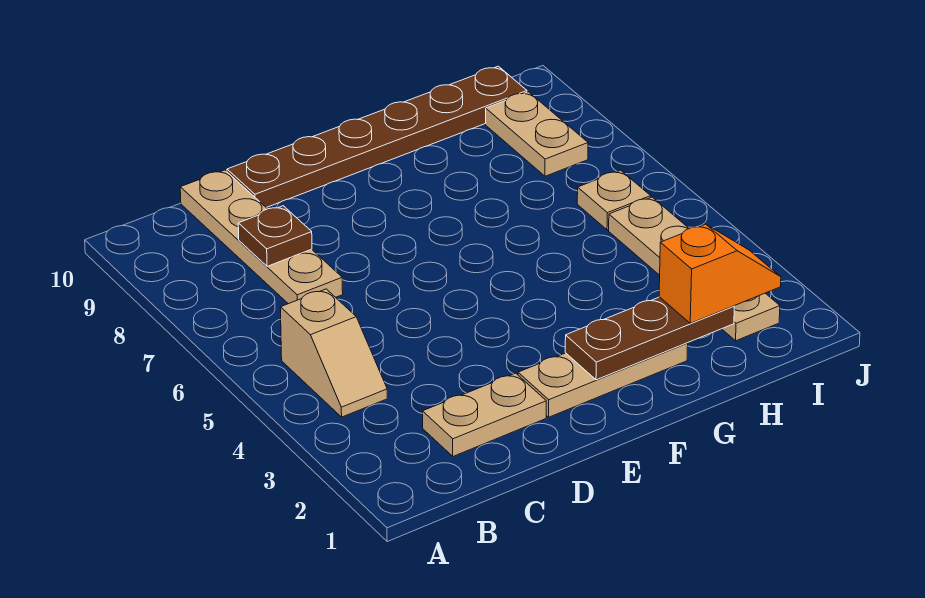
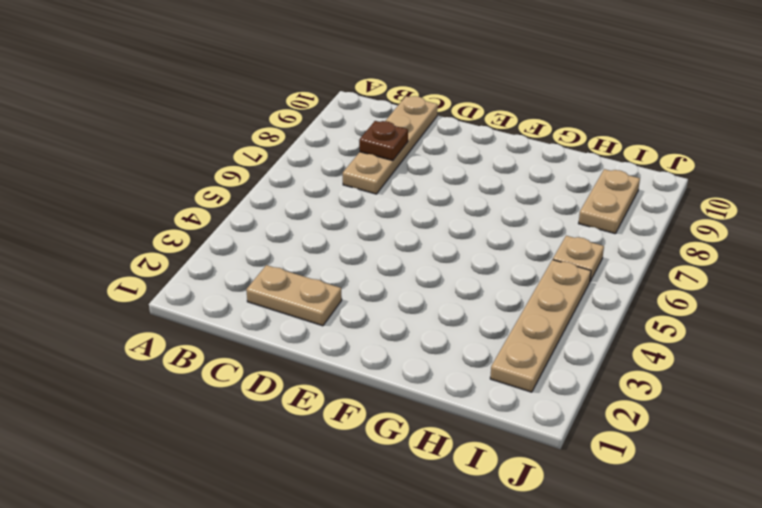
none -> tan 1x2 slope [280,289,387,417]
none -> brown 1x6 plate [227,66,527,208]

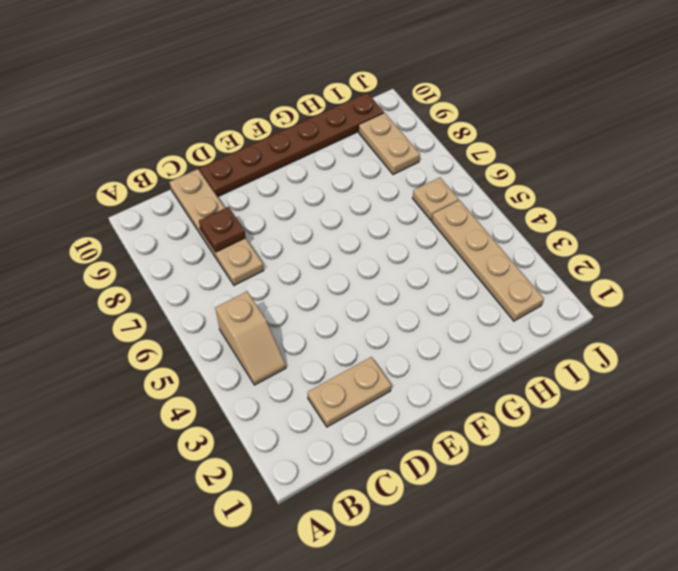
none -> tan 1x3 plate [518,343,688,417]
none -> brown 1x3 plate [565,297,734,380]

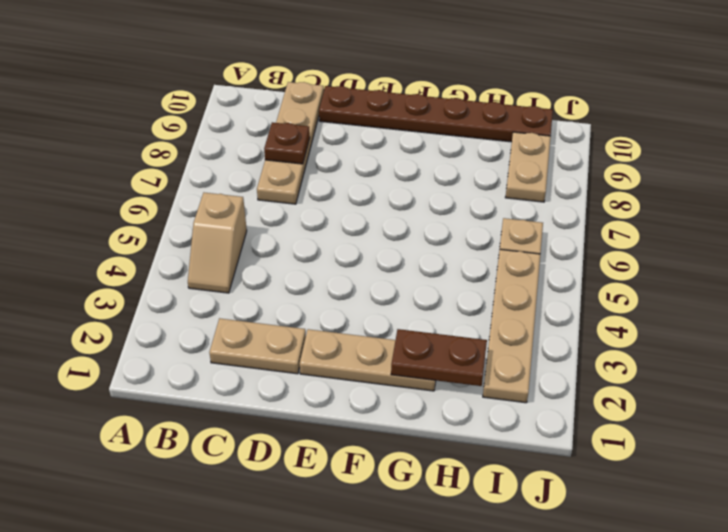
brown 1x2 plate [391,329,487,386] -> brown 1x3 plate [565,297,734,380]
none -> orange 1x2 slope [659,224,781,323]

